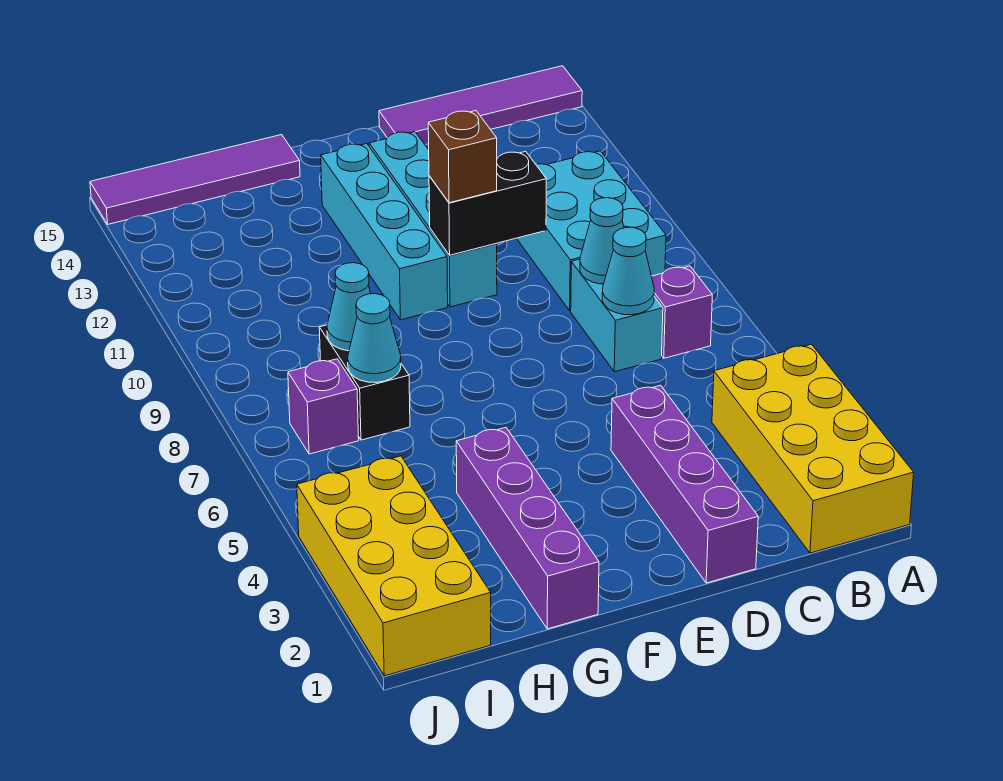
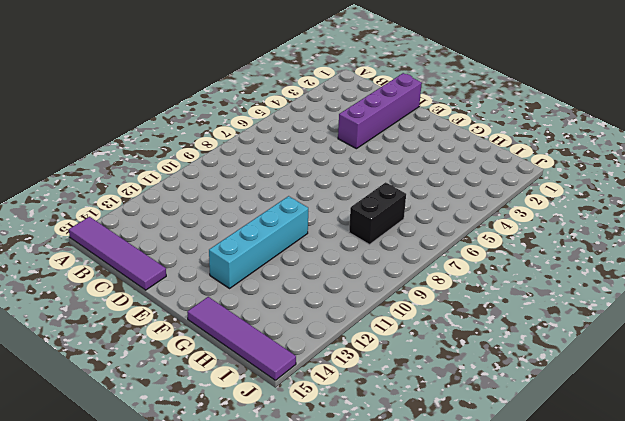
none -> yellow 2x4 brick [712,344,914,553]
none -> purple 1x1 brick [651,266,712,358]
none -> cyan 2x3 brick [516,151,666,311]

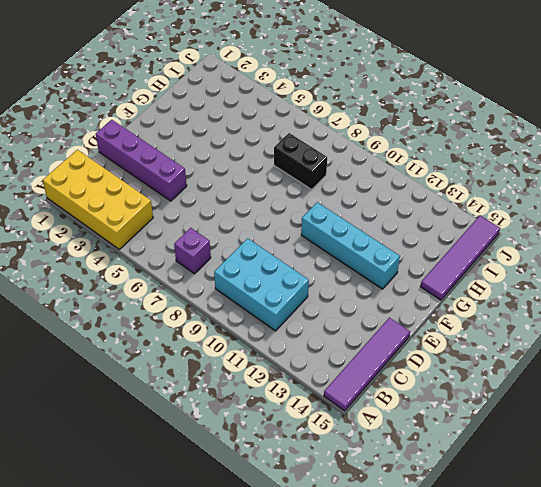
none -> cyan 1x2 brick [571,259,663,372]
none -> cyan 1x4 brick [369,132,497,307]
none -> purple 1x4 brick [456,427,599,629]

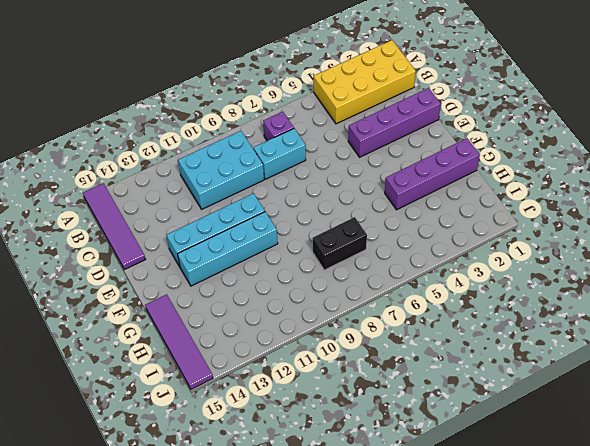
none -> yellow 2x4 brick [297,456,491,676]
none -> purple 1x1 brick [288,359,359,454]
none -> cyan 1x1 cone [602,227,654,315]

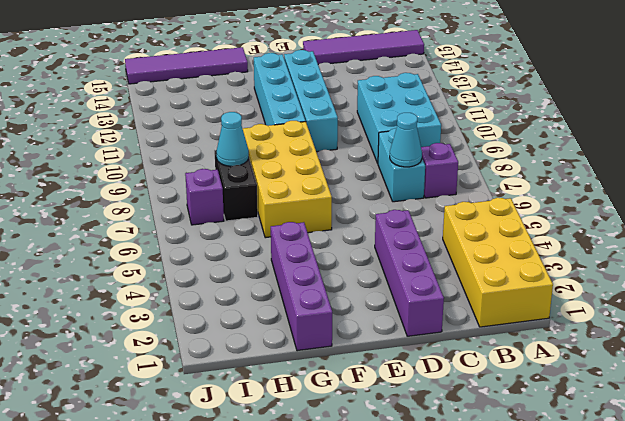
yellow 2x4 brick [243,121,332,238] -> yellow 2x4 brick moved to [297,456,491,676]
none -> cyan 1x1 cone [580,198,624,284]
none -> black 1x2 brick [429,151,546,255]
none -> cyan 1x1 cone [348,294,401,382]

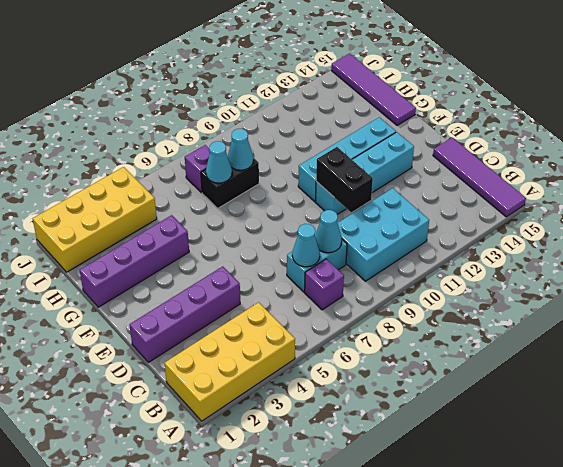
none -> brown 1x1 brick [428,111,497,203]

